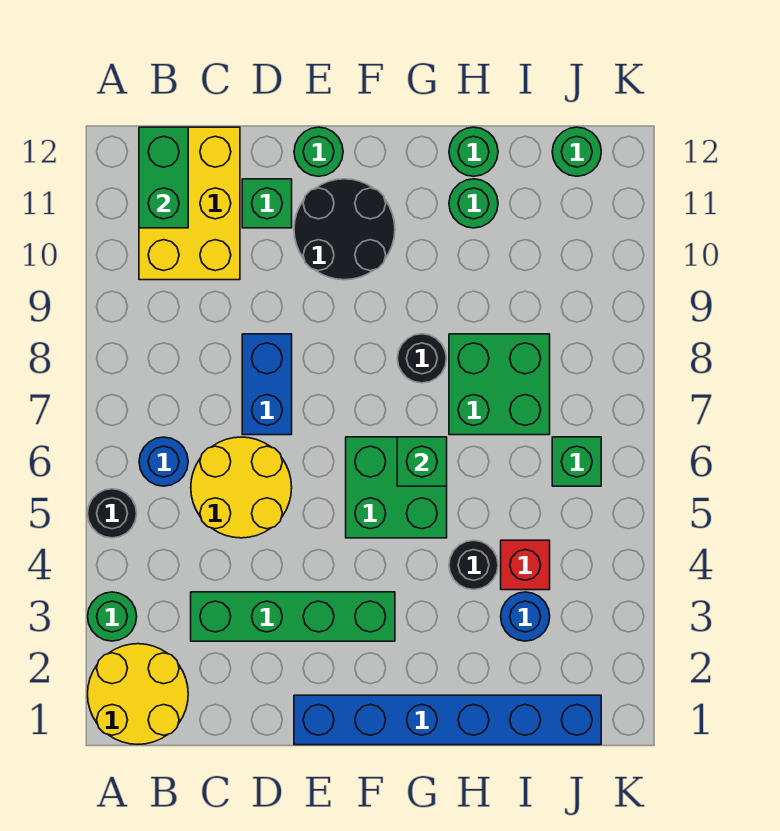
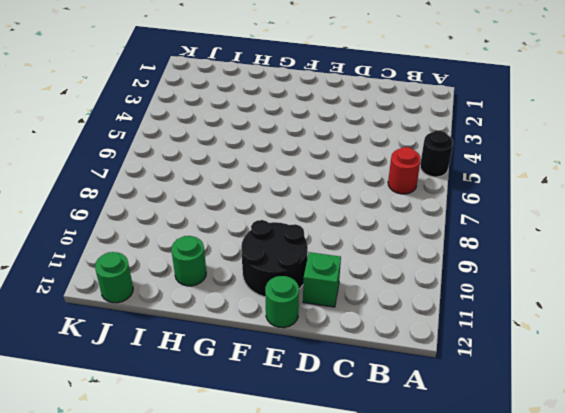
red 1x1 round brick [388,147,421,194] -> blue 1x1 round brick [139,437,188,486]
none -> yellow 2x2 round brick [88,644,188,744]
none -> green 1x1 round brick [88,592,137,641]
none -> yellow 2x3 brick [139,127,240,280]

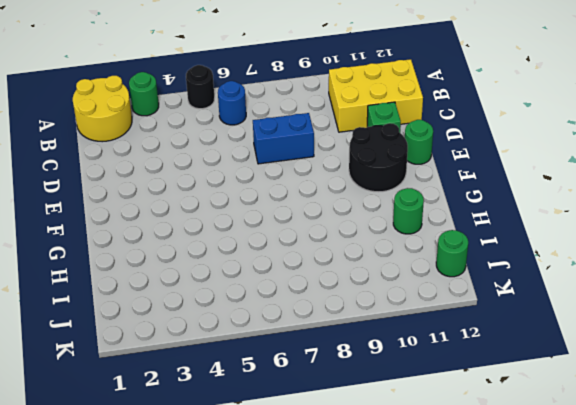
none -> green 1x4 brick [191,592,395,641]
none -> yellow 2x2 round brick [191,437,292,538]
none -> blue 1x6 brick [294,695,601,745]

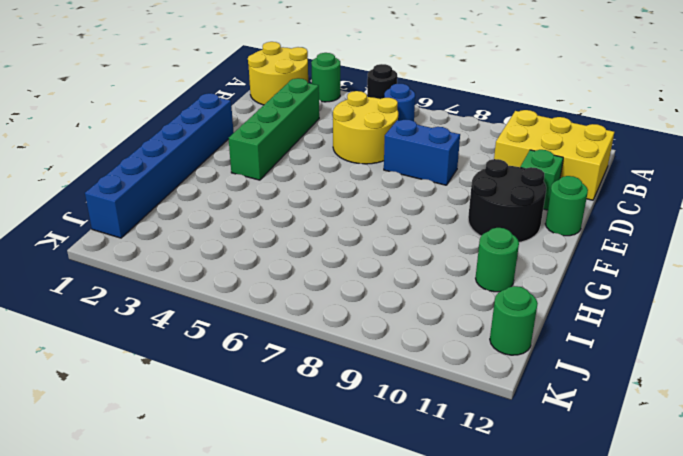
none -> green 2x2 brick [346,437,447,538]
none -> black 1x1 round brick [397,334,446,383]
none -> black 1x1 round brick [449,540,498,590]

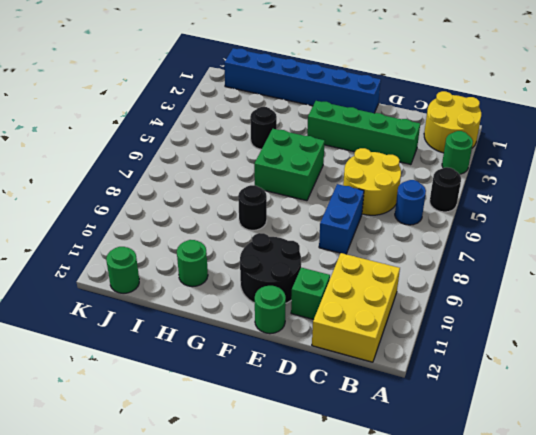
none -> green 2x2 brick [449,334,550,435]
none -> green 1x1 round brick [449,127,498,176]
none -> blue 1x1 round brick [501,592,550,641]

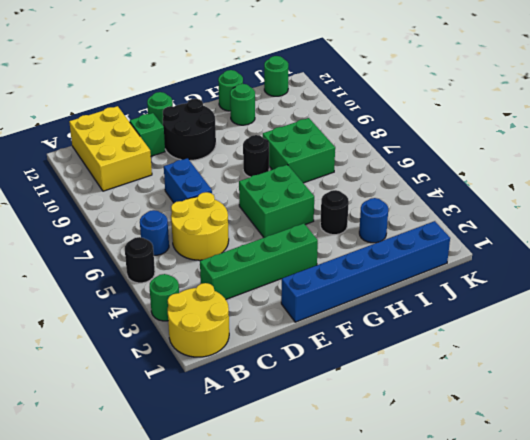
none -> red 1x1 brick [501,540,550,590]
none -> green 1x1 brick [552,437,601,486]
none -> green 1x2 brick [139,127,188,228]

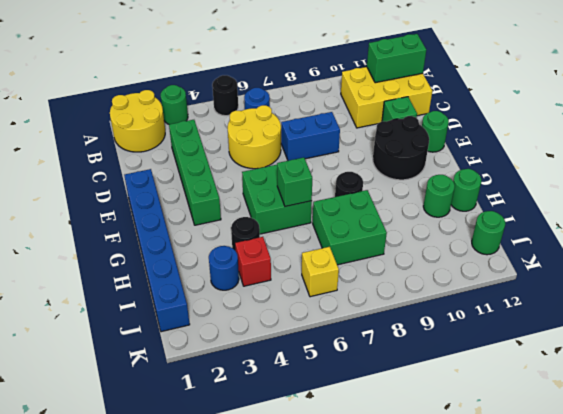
yellow 1x1 brick [302,247,339,297] -> green 1x1 brick [552,437,601,486]

